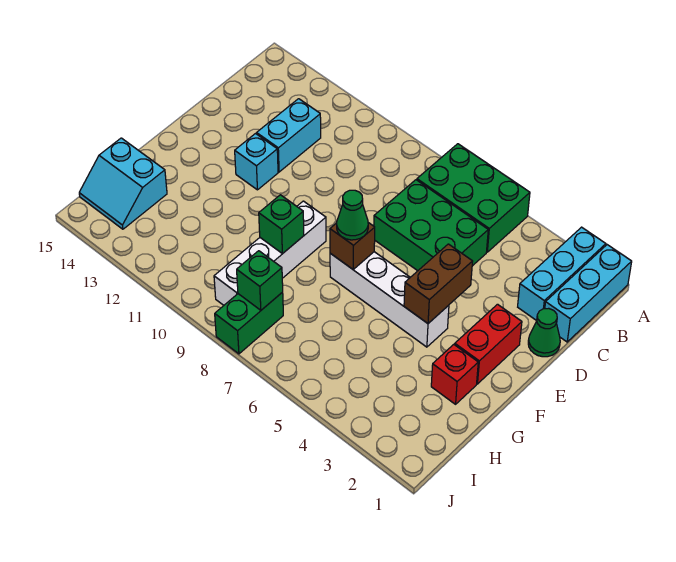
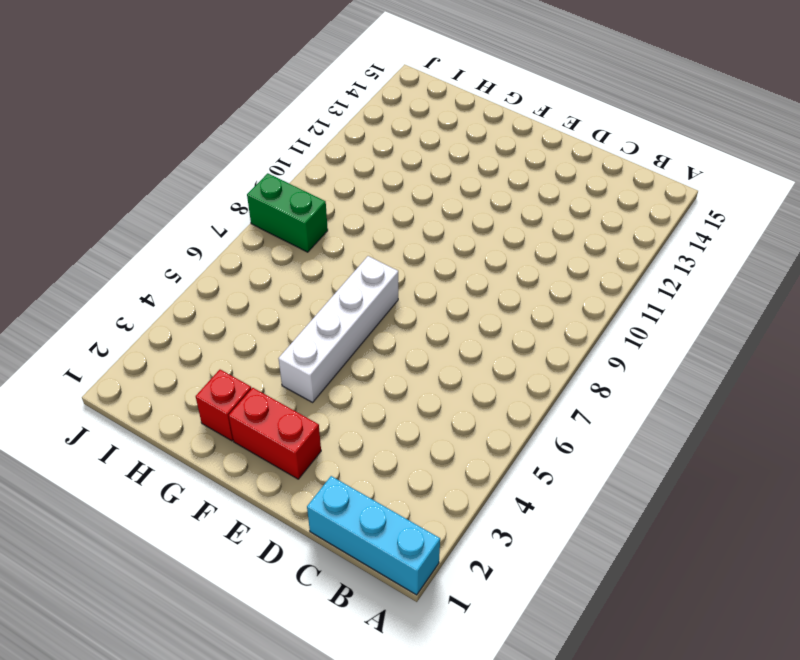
none -> cyan 1x3 brick [518,227,606,321]
none -> green 2x3 brick [417,144,530,252]
none -> green 2x3 brick [374,180,488,271]

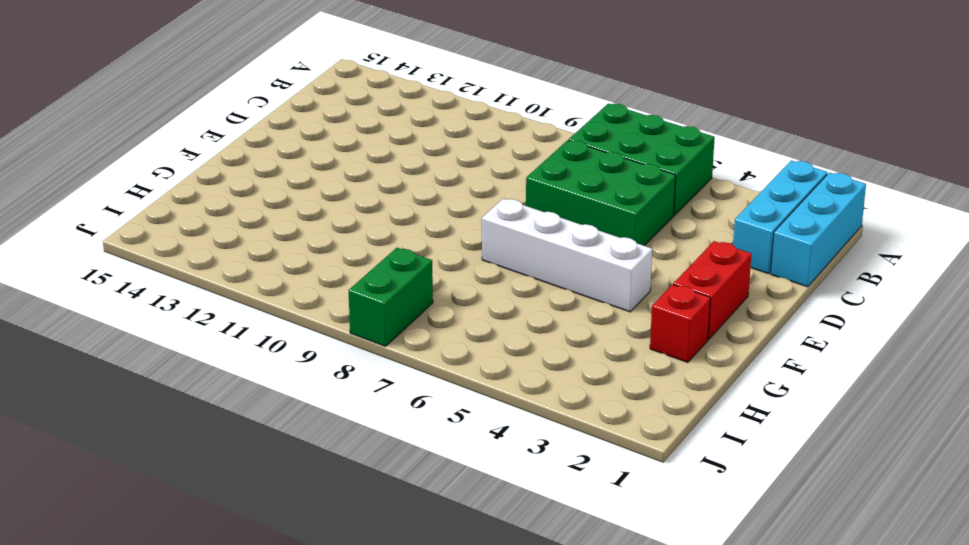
none -> cyan 1x2 brick [257,99,321,172]
none -> green 1x1 cone [528,308,560,357]
none -> cyan 1x1 brick [235,134,278,190]

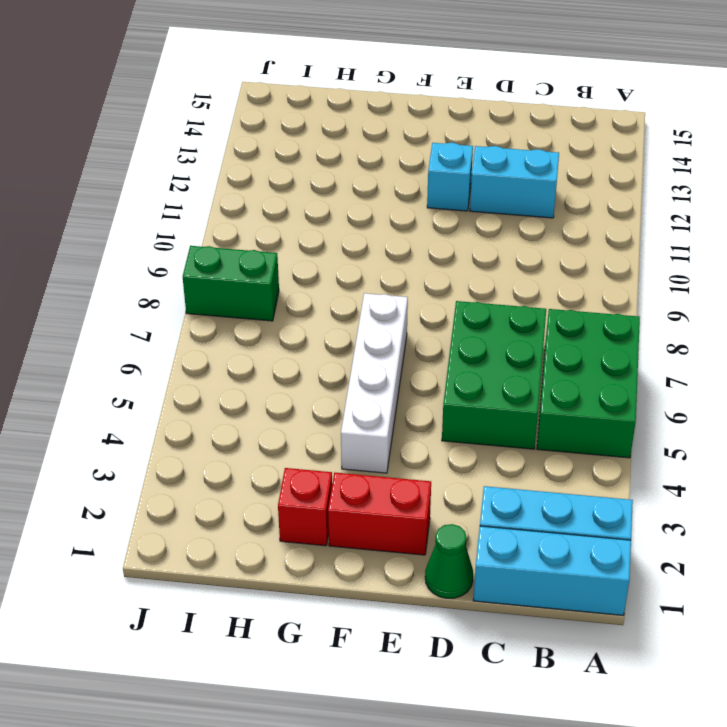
none -> white 1x4 brick [214,201,326,305]
none -> cyan 2x2 slope [79,138,167,229]
none -> brown 1x2 brick [404,244,473,323]

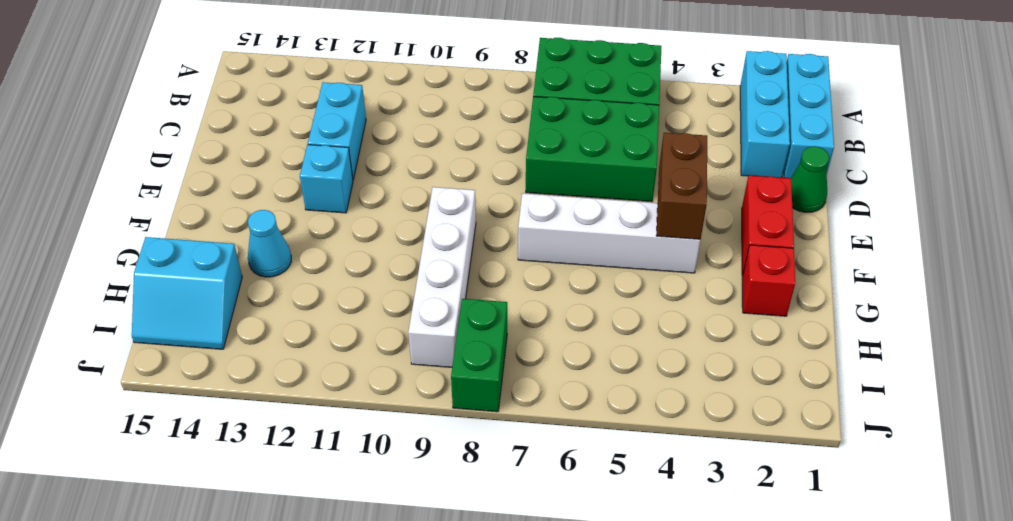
cyan 1x1 cone [248,210,291,277] -> none
none -> brown 1x1 brick [330,223,375,269]
none -> green 1x1 brick [259,195,304,254]
none -> green 1x1 brick [237,251,283,310]

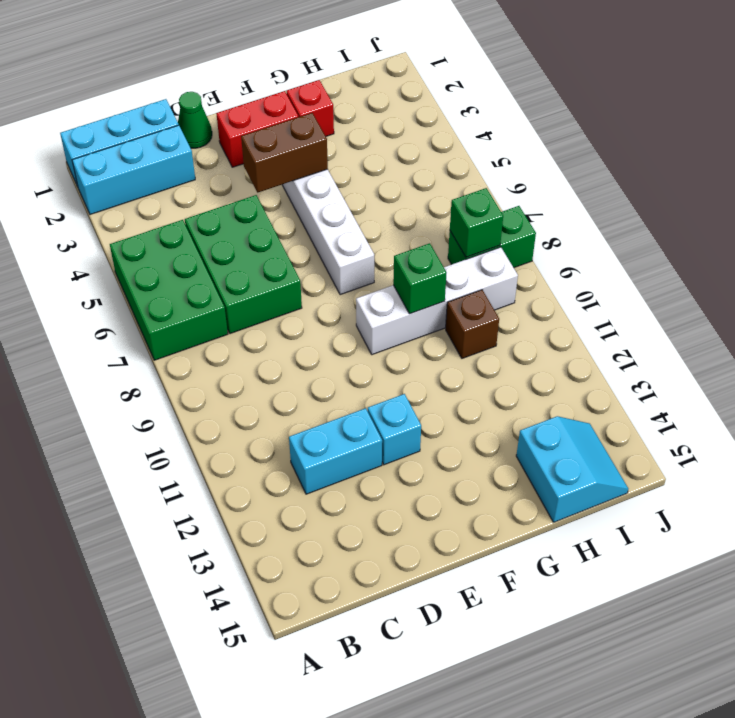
brown 1x1 brick [446,290,499,358] -> brown 1x1 brick moved to [330,223,375,269]
none -> green 1x1 cone [337,190,368,240]

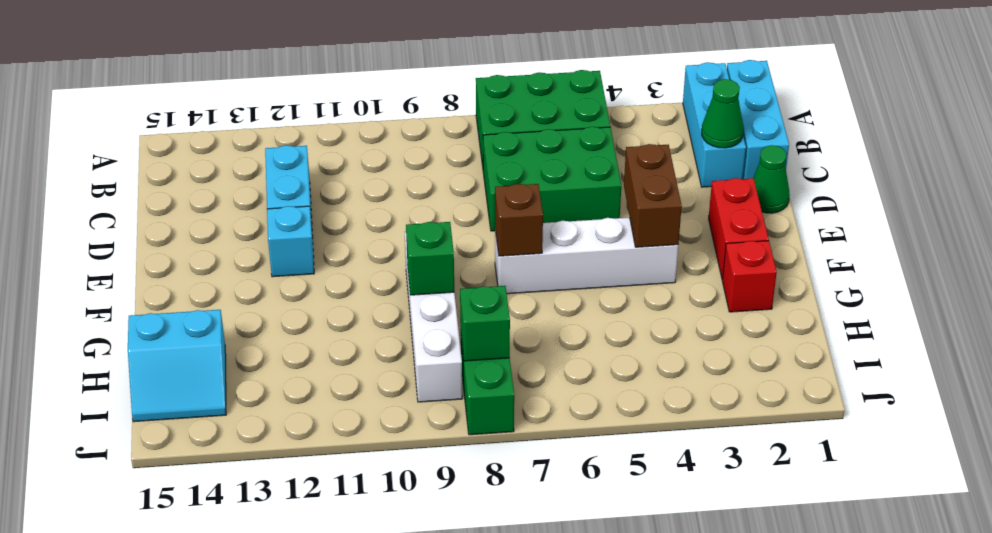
green 1x1 cone [702,79,743,148] -> green 1x1 cone moved to [337,190,368,240]

